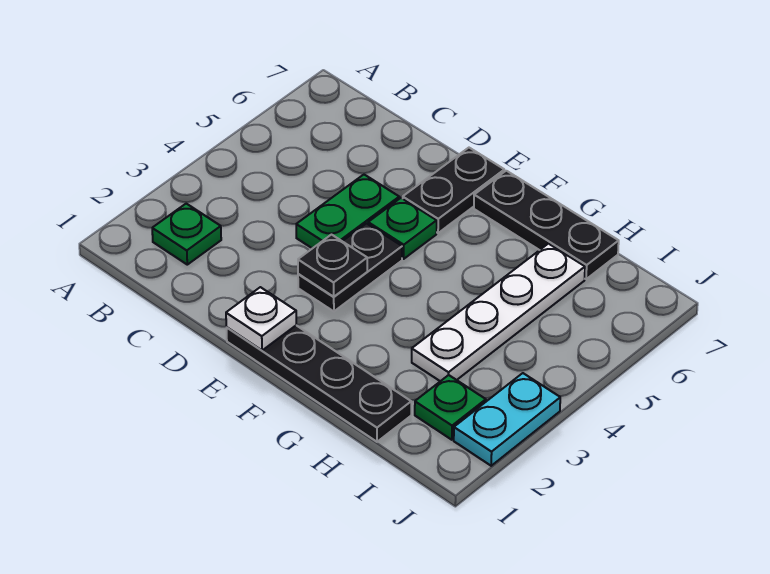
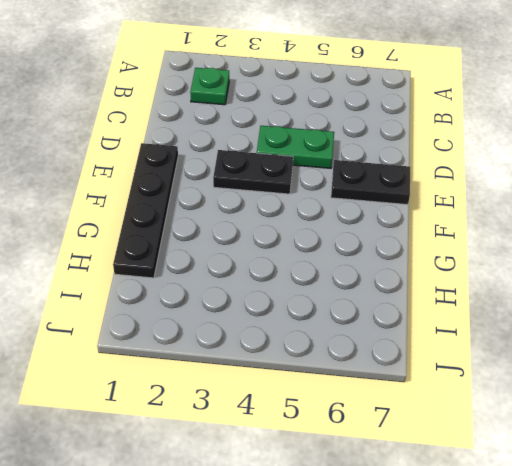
none -> green 1x1 plate [368,198,437,259]
none -> black 1x3 plate [474,171,619,279]
none -> white 1x4 plate [412,244,585,381]

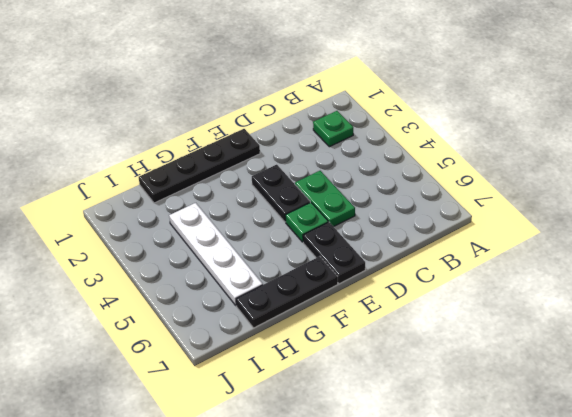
none -> green 1x1 plate [415,375,486,440]
none -> cyan 1x2 plate [454,373,560,466]
none -> white 1x1 plate [226,287,296,350]

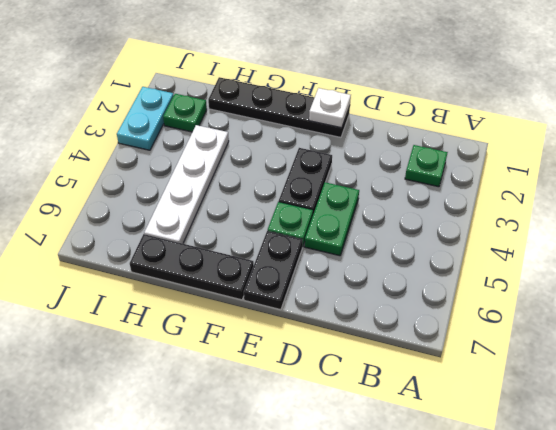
none -> black 1x1 plate [298,235,367,297]

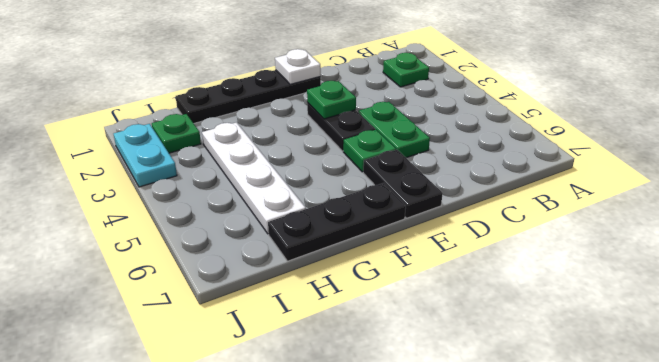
green 1x1 plate [307,81,356,119] -> black 1x1 plate [298,235,367,297]

